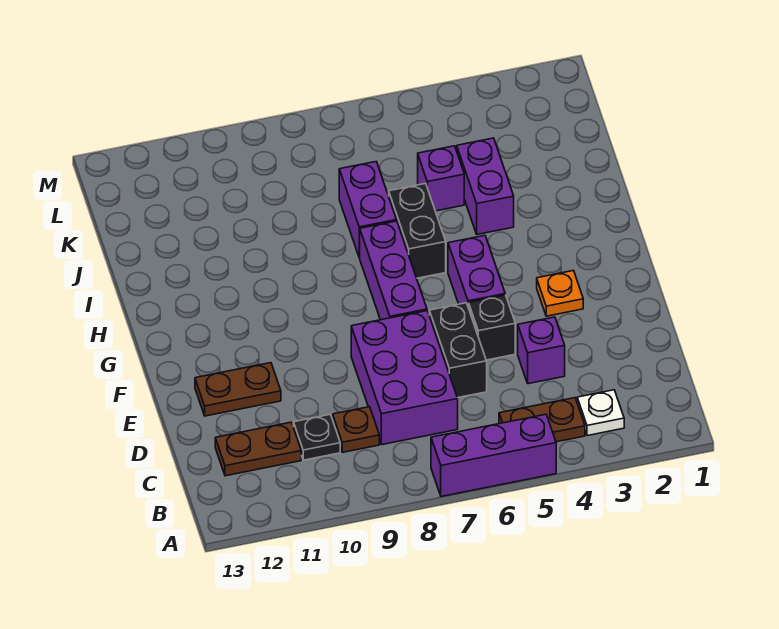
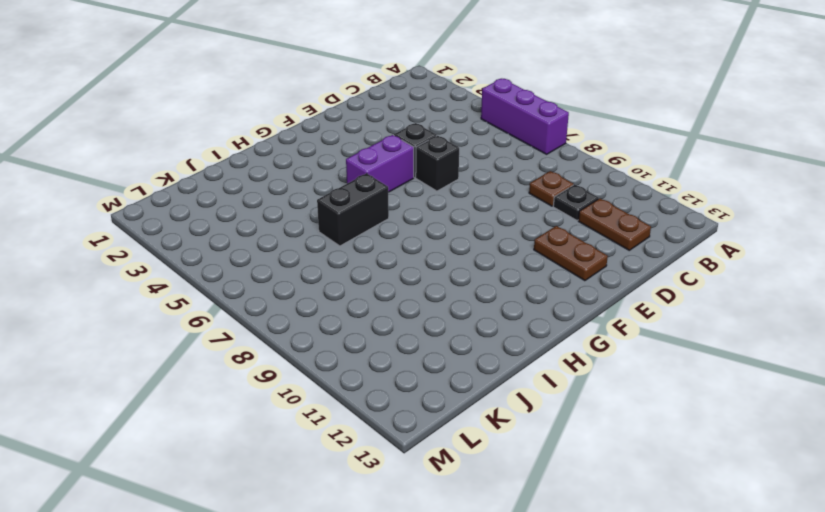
black 1x1 brick [416,136,459,191] -> black 1x2 brick [429,303,487,398]
none -> white 1x1 plate [577,390,624,436]
none -> brown 1x2 plate [499,398,585,442]
none -> purple 2x3 brick [351,311,458,445]

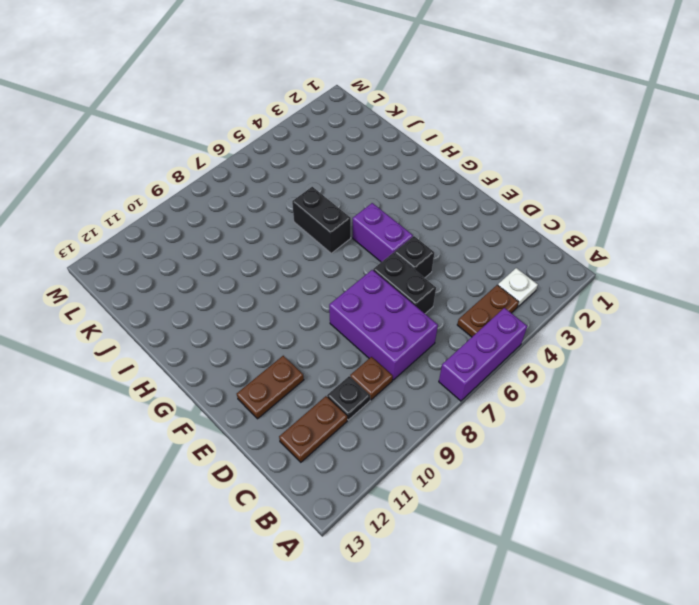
none -> purple 1x1 brick [518,317,565,384]
none -> orange 1x1 plate [537,271,583,316]
none -> purple 1x3 brick [360,221,427,320]

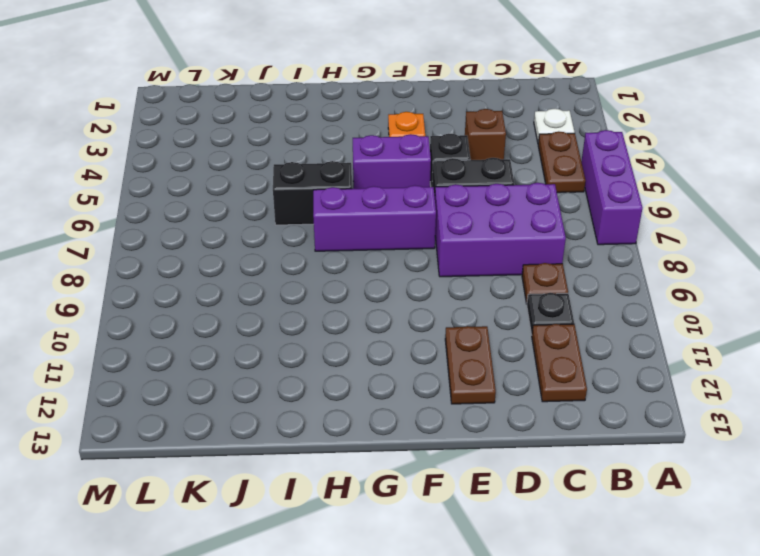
brown 1x1 brick [465,109,506,160] -> purple 1x1 brick [518,317,565,384]
none -> purple 1x2 brick [457,138,514,234]
none -> purple 1x2 brick [339,162,396,258]
none -> purple 1x1 brick [418,146,464,211]

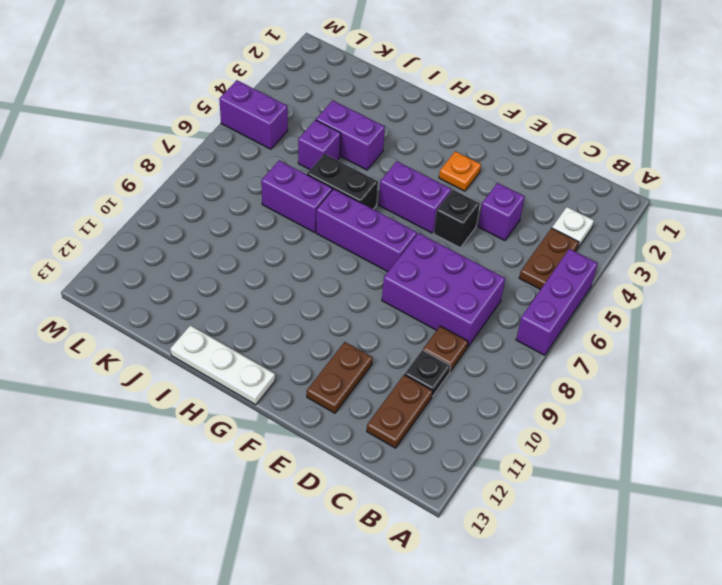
white 1x3 plate [170,325,275,405] -> none
purple 1x2 brick [219,80,288,149] -> none
none -> black 1x2 brick [429,303,487,398]

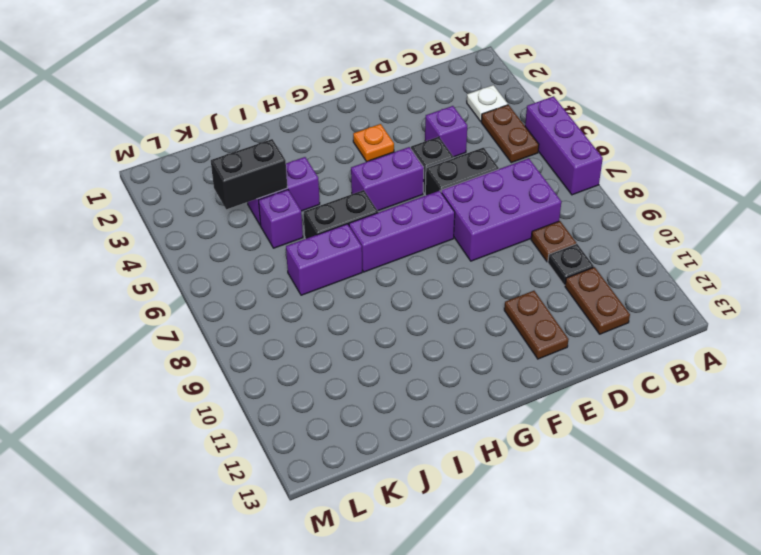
black 1x2 brick [211,139,287,209] -> none

